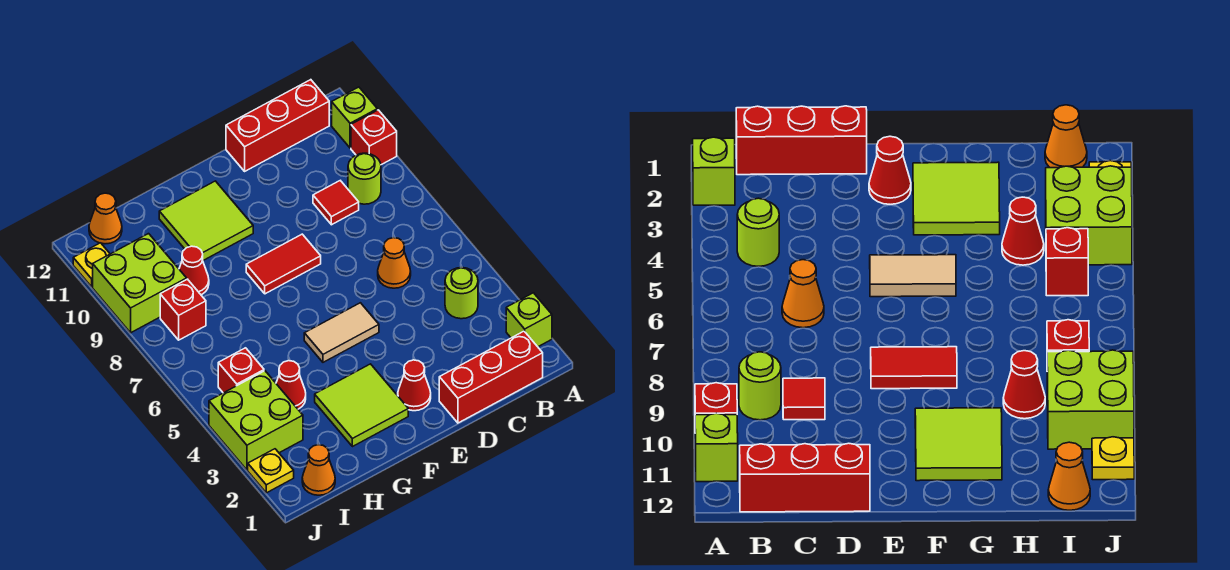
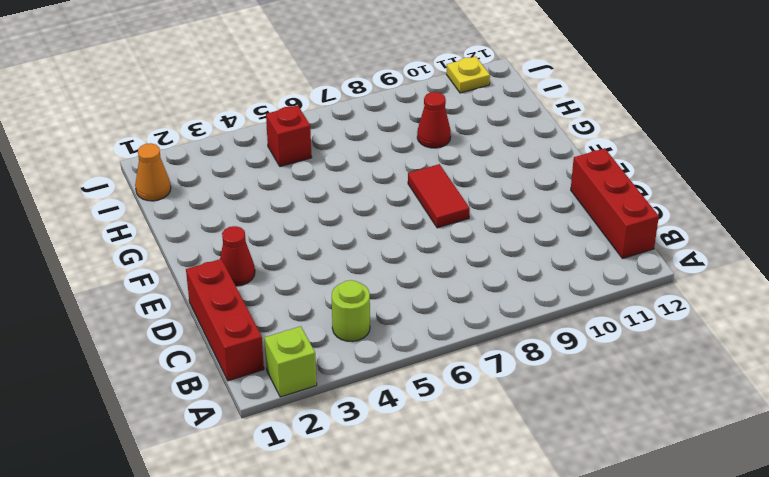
none -> red 1x1 brick [351,110,397,165]
none -> lime 1x1 brick [332,87,377,148]
none -> lime 1x1 round brick [348,153,381,204]

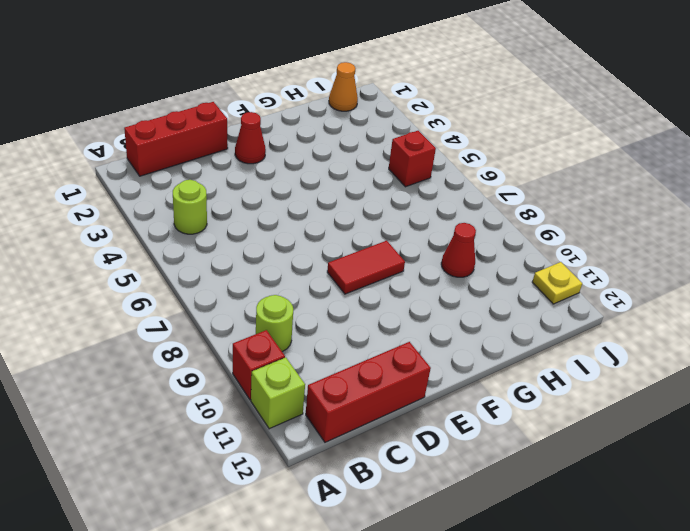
none -> lime 1x1 brick [506,293,552,347]
none -> orange 1x1 cone [378,238,411,288]
none -> red 1x1 tile [313,181,359,225]

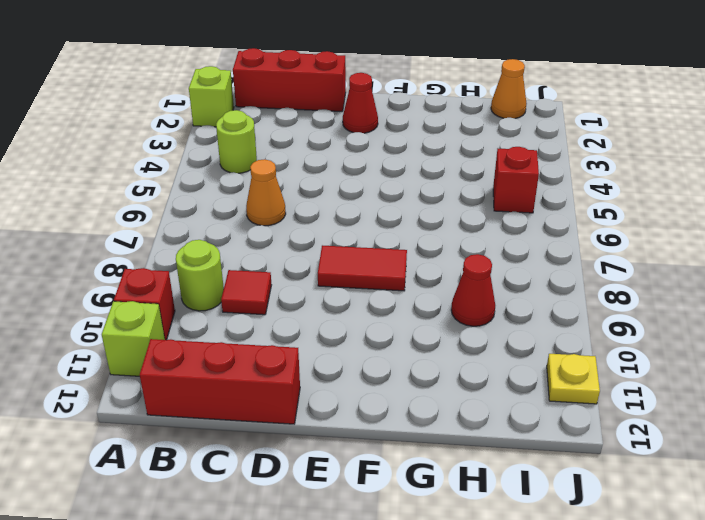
none -> tan 1x2 tile [304,303,379,362]
none -> lime 2x2 tile [315,364,408,447]
none -> lime 2x2 tile [159,181,253,260]

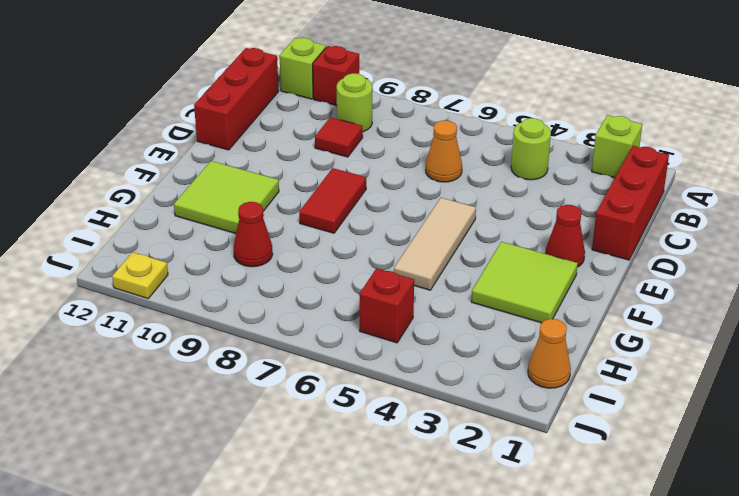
tan 1x3 tile [394,198,476,290] -> tan 1x2 tile [304,303,379,362]
none -> red 1x1 cone [276,361,306,409]
none -> lime 2x2 brick [209,371,303,470]
none -> red 1x1 brick [160,279,206,340]

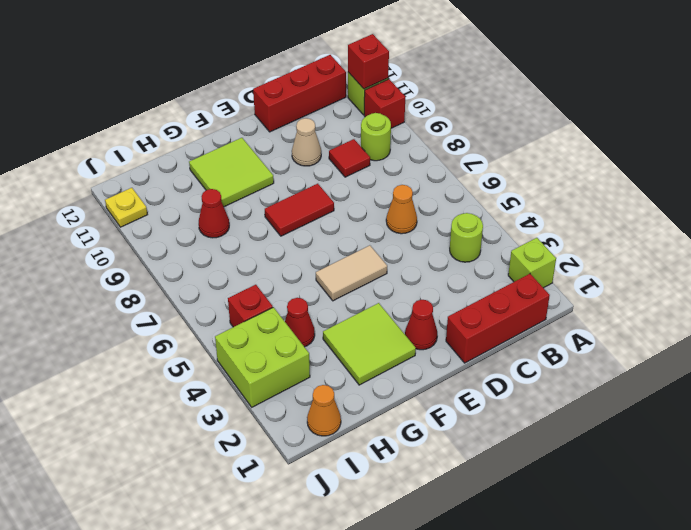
red 1x1 brick [348,34,389,89] -> red 1x1 brick moved to [160,279,206,340]
tan 1x1 cone [292,118,321,166] -> none
none -> lime 2x2 brick [93,234,187,333]
none -> orange 1x1 cone [89,193,122,244]
none -> yellow 1x1 plate [248,449,294,493]

